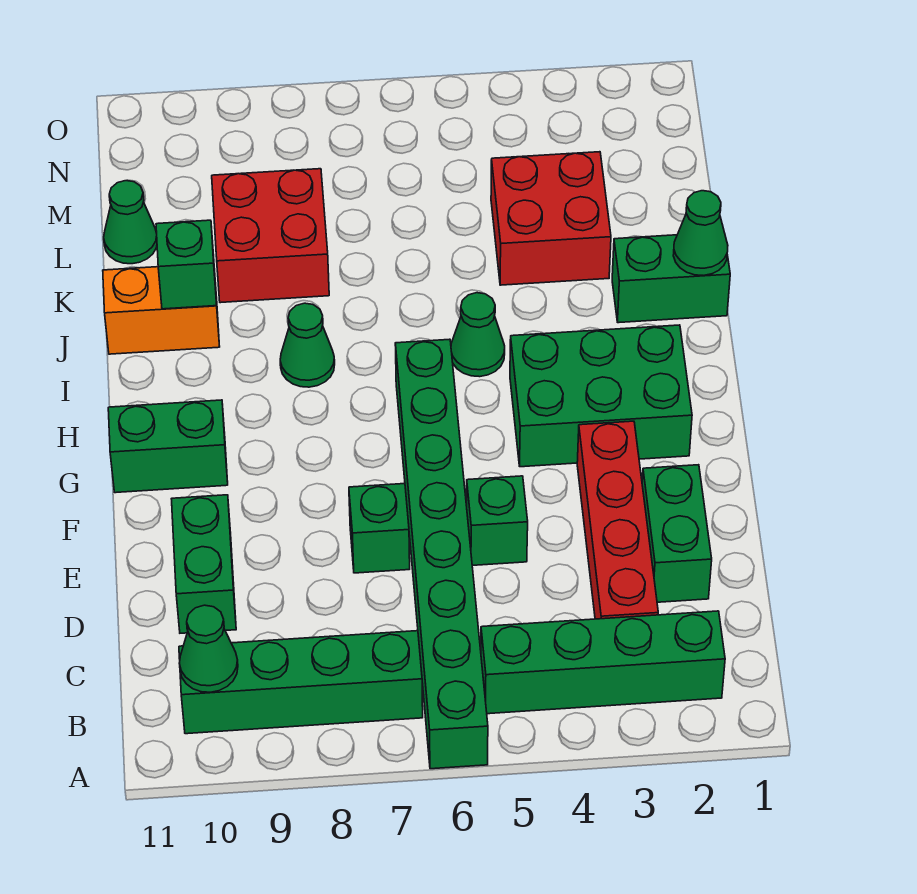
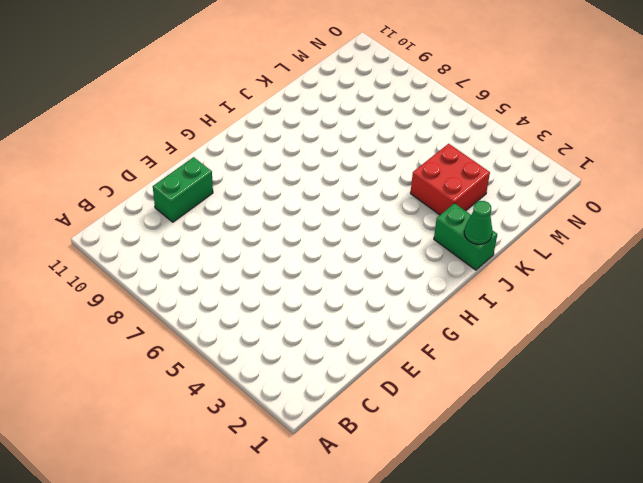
none -> green 1x8 brick [395,339,488,769]
none -> green 1x4 brick [481,611,725,714]
none -> green 1x4 brick [179,631,423,734]

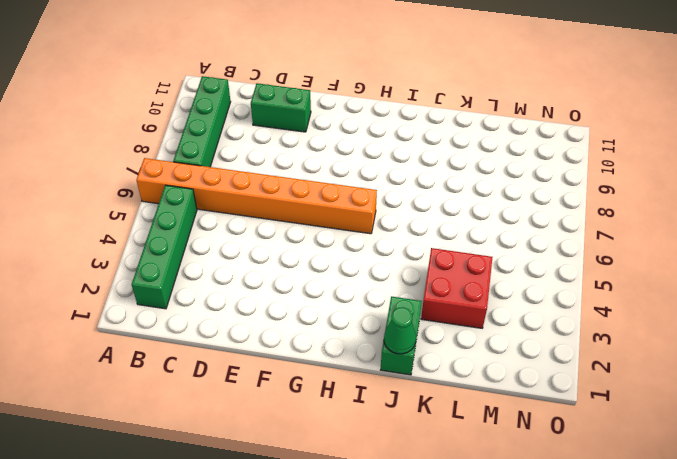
orange 1x8 brick [136,158,377,234] -> green 1x8 brick [395,339,488,769]
none -> red 1x4 brick [577,421,658,619]
none -> green 1x2 brick [642,465,712,602]
none -> green 1x1 brick [467,476,528,565]

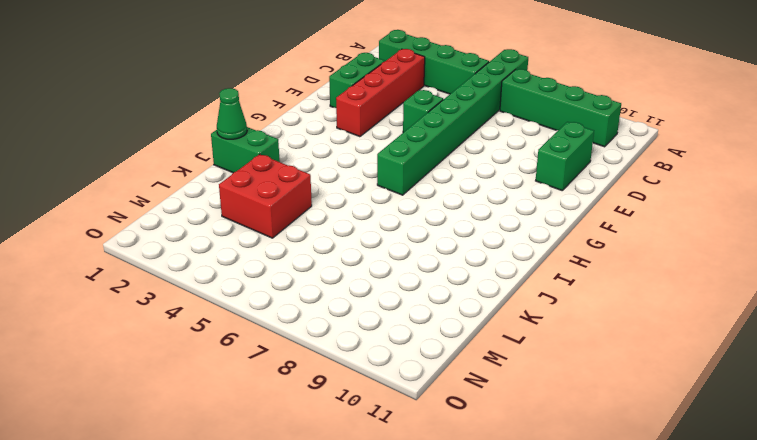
none -> green 1x1 brick [349,484,410,573]
none -> green 2x3 brick [510,325,692,467]
none -> green 1x2 brick [108,400,228,493]

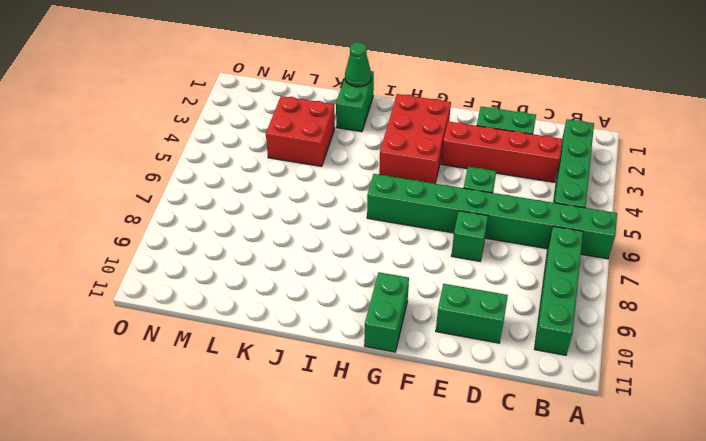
red 2x3 brick [379,94,451,184] -> green 2x3 brick [510,325,692,467]
none -> green 1x1 cone [451,293,505,377]
none -> green 1x1 cone [280,303,335,387]
none -> orange 1x2 brick [103,267,220,354]

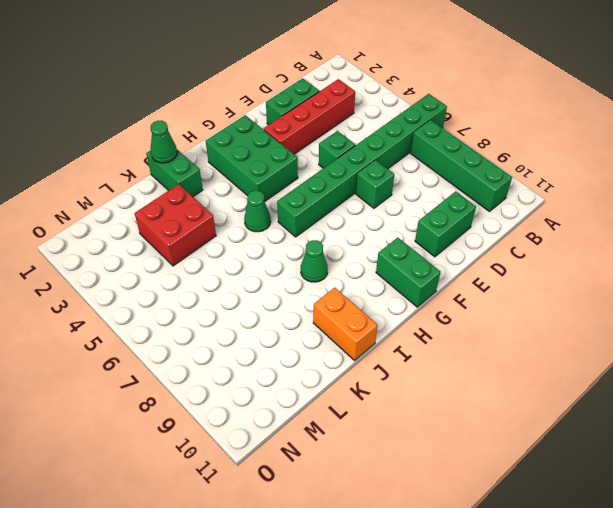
none -> green 1x4 brick [481,611,725,714]
none -> red 2x2 brick [212,169,329,303]
none -> green 1x1 cone [104,181,157,264]

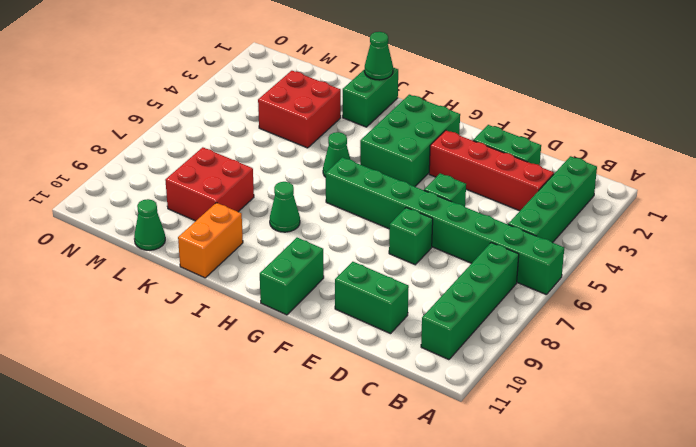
none -> green 1x1 cone [179,605,238,692]
none -> green 1x1 brick [156,220,217,309]

